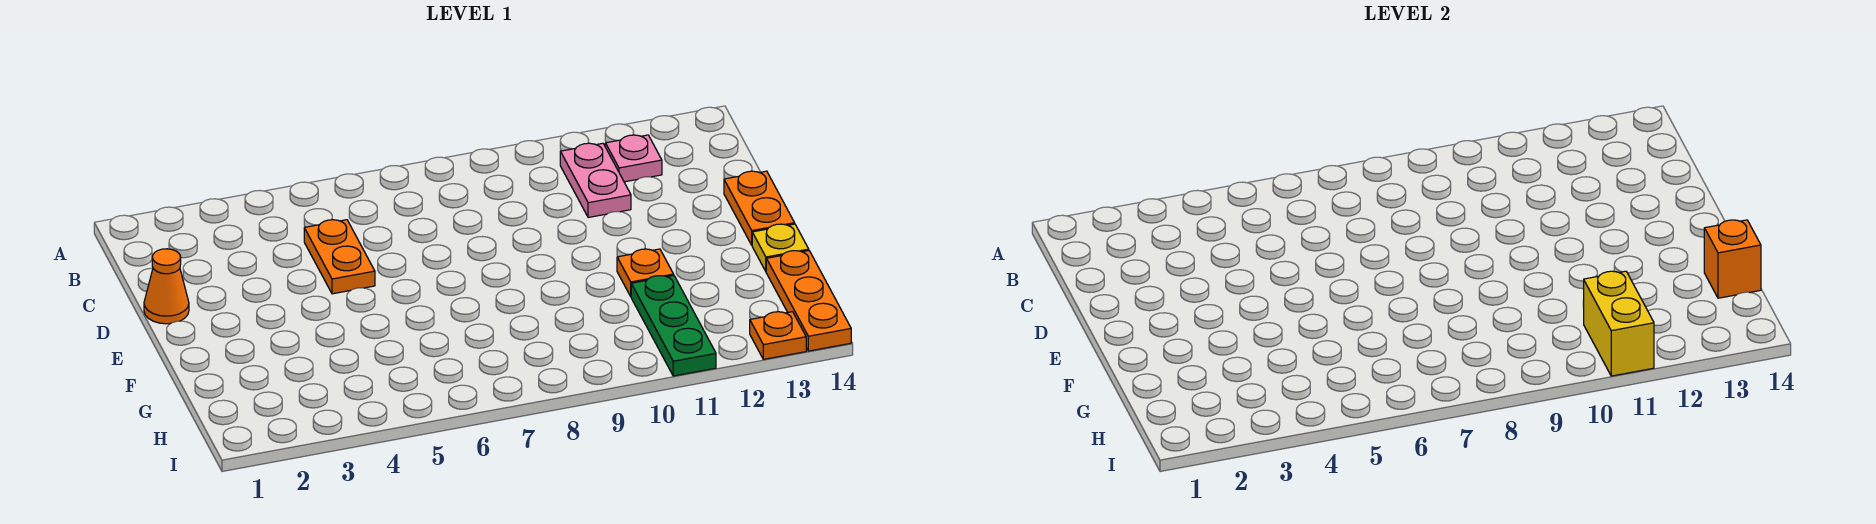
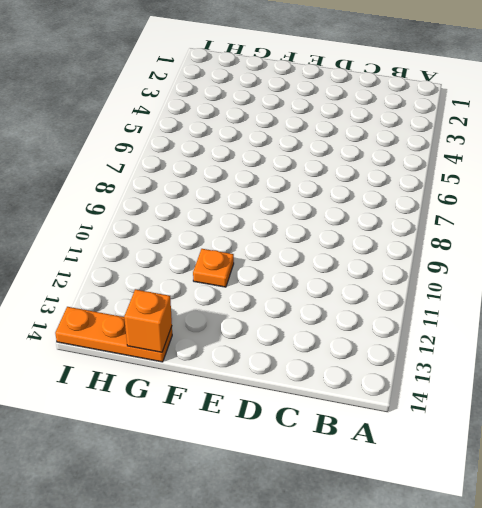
none -> pink 1x2 plate [560,143,631,218]
none -> pink 1x1 plate [605,135,662,182]
none -> orange 1x2 plate [304,220,375,294]

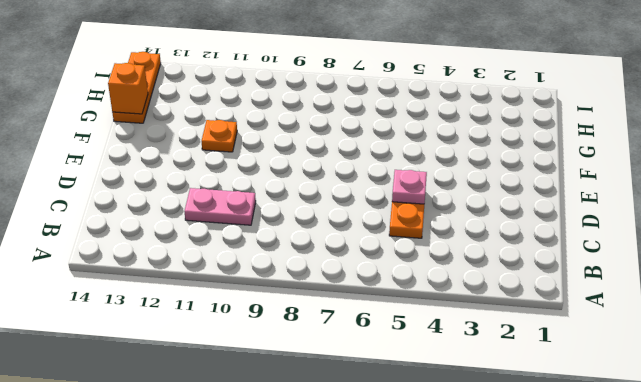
pink 1x2 plate [185,188,256,225] -> pink 1x2 plate turned to [560,143,631,218]
pink 1x1 plate [392,170,427,204] -> pink 1x1 plate moved to [605,135,662,182]
none -> orange 1x1 cone [144,249,189,324]
none -> orange 1x2 plate [724,171,795,245]
none -> yellow 1x1 plate [752,224,809,271]

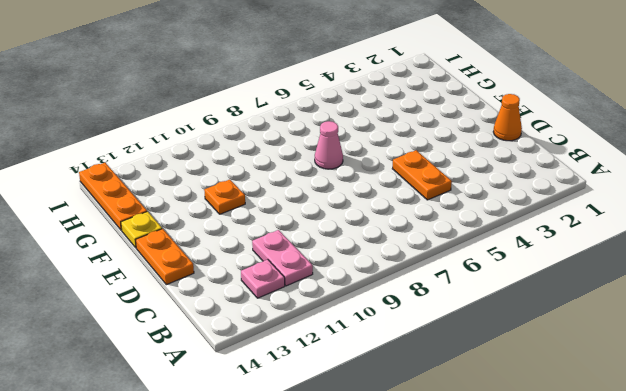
pink 1x1 cone [315,121,343,169] -> none
none -> green 1x3 plate [631,276,716,376]
none -> orange 1x1 plate [750,312,806,359]
none -> orange 1x1 brick [1704,220,1761,298]

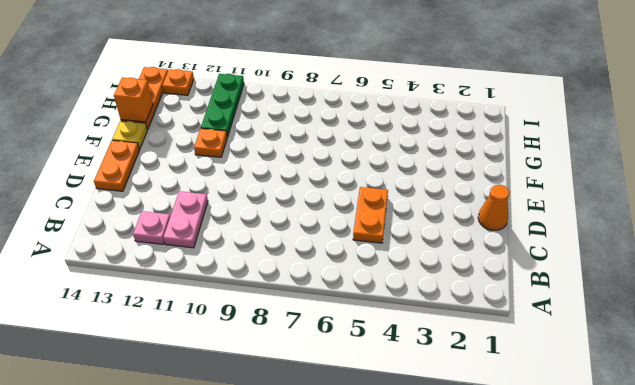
none -> yellow 1x2 brick [1583,271,1654,376]

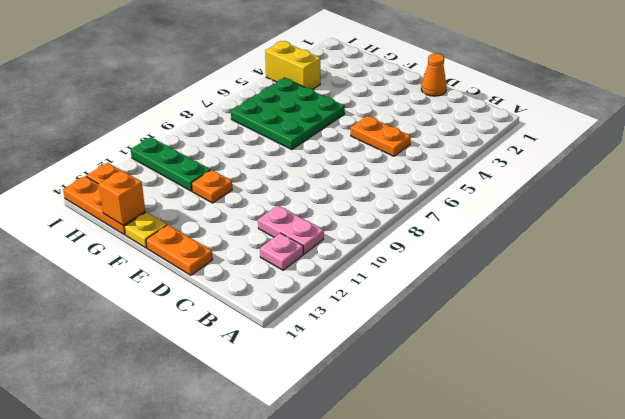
green 3x3 plate [231,78,345,150] -> none
yellow 1x2 brick [265,41,320,90] -> yellow 1x2 brick moved to [1583,271,1654,376]

